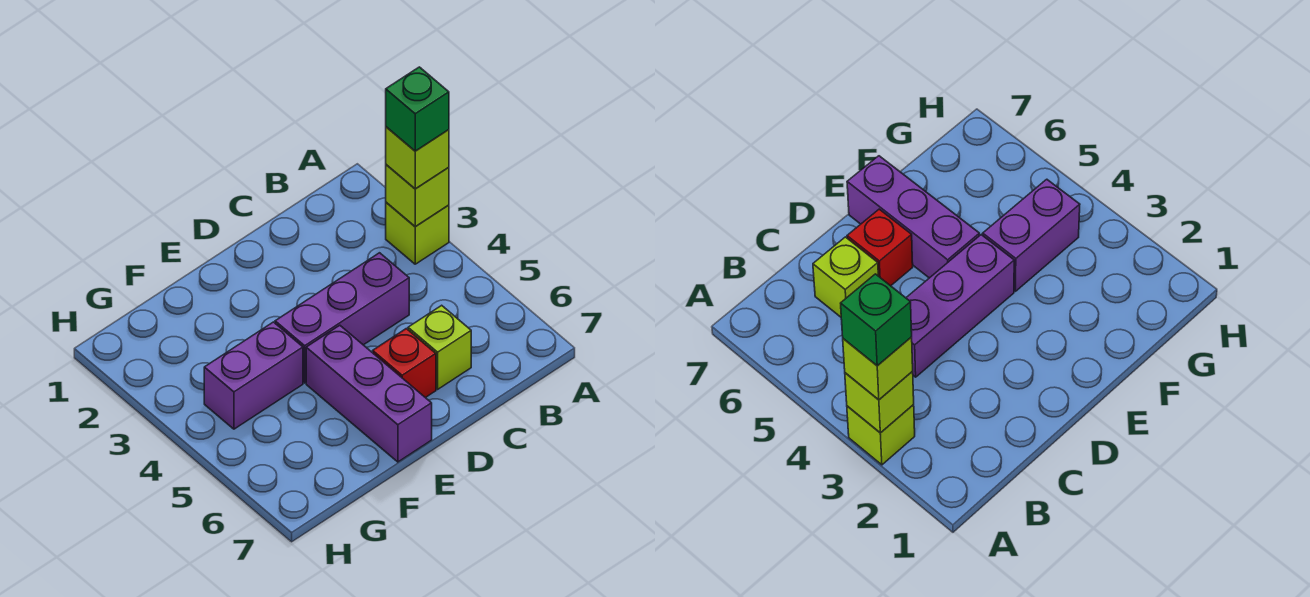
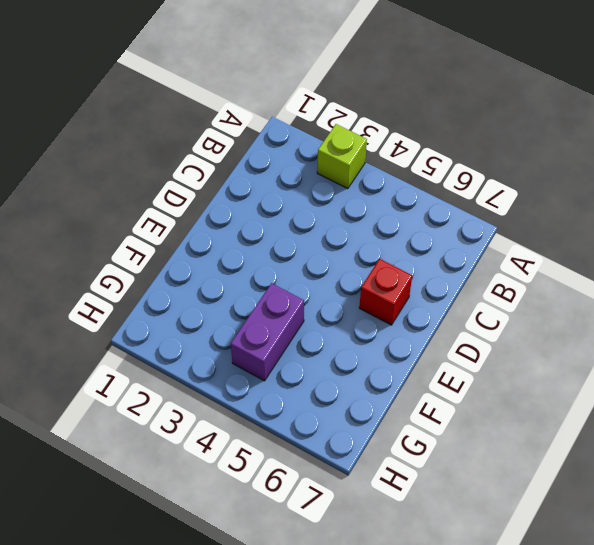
none -> purple 1x3 brick [275,253,409,383]
none -> lime 1x1 brick [408,305,471,389]

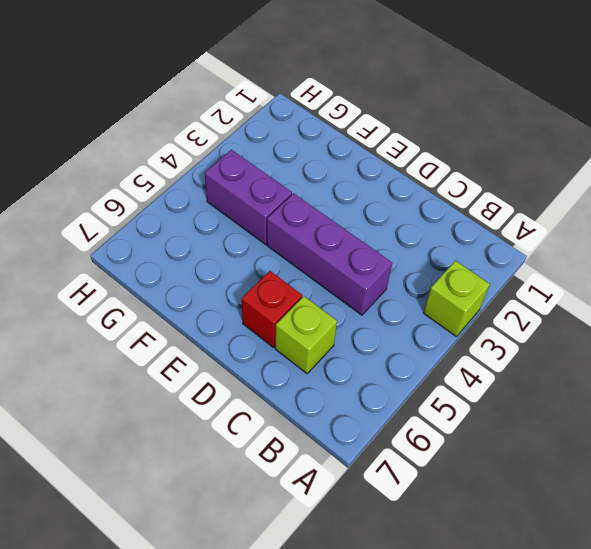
none -> purple 1x3 brick [306,325,432,462]
none -> lime 1x1 brick [386,165,449,227]

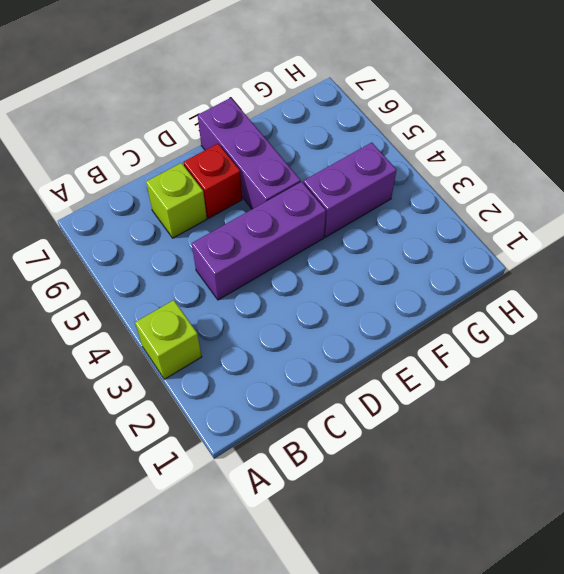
none -> lime 1x1 brick [386,165,449,227]
none -> lime 1x1 brick [386,127,449,189]

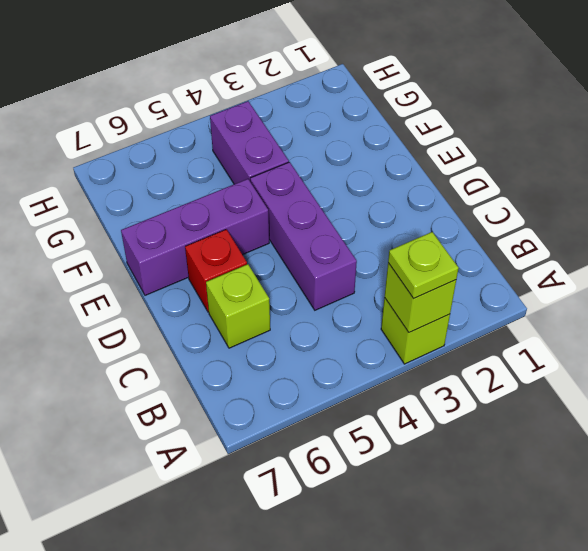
lime 1x1 plate [388,232,459,299] -> lime 1x1 brick [386,127,449,189]
none -> green 1x1 brick [386,67,449,151]

